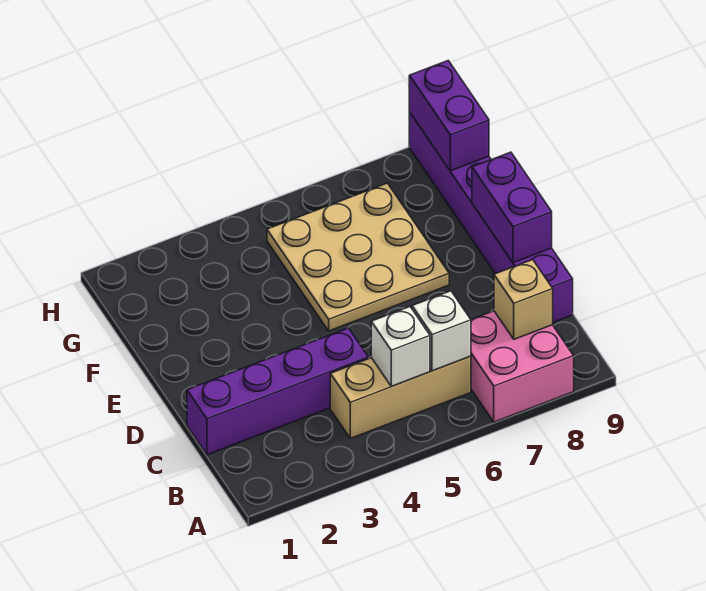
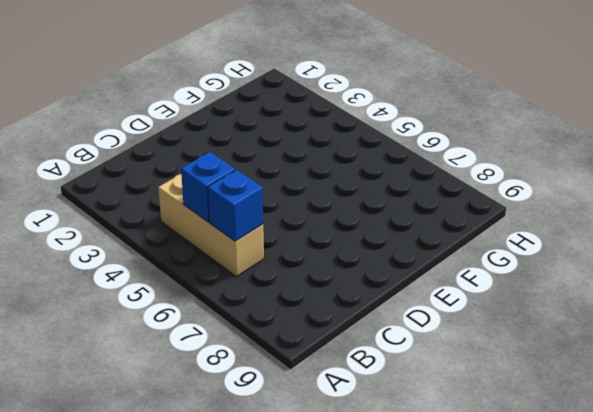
blue 1x1 brick [181,152,235,222] -> white 1x1 brick [371,307,430,386]
blue 1x1 brick [208,170,263,241] -> white 1x1 brick [412,291,471,371]
none -> pink 2x2 brick [471,311,574,422]
none -> purple 1x4 brick [187,328,368,455]

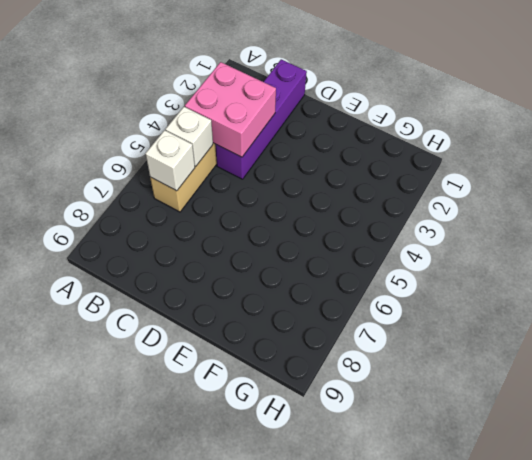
pink 2x2 brick [185,62,276,157] -> pink 2x2 brick moved to [471,311,574,422]
none -> purple 1x6 brick [409,112,573,322]
none -> tan 3x3 plate [267,183,449,331]

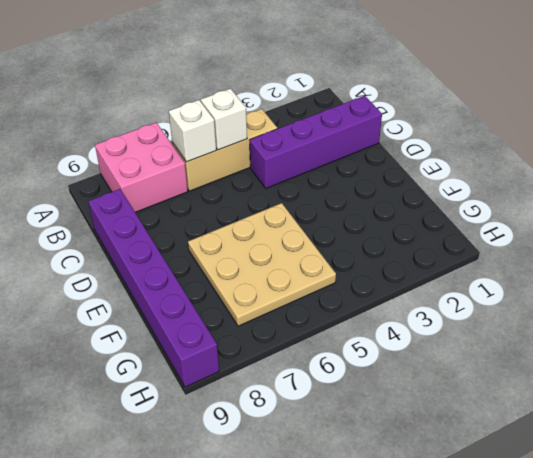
none -> tan 1x1 brick [494,259,553,339]
none -> purple 1x2 brick [472,152,552,263]

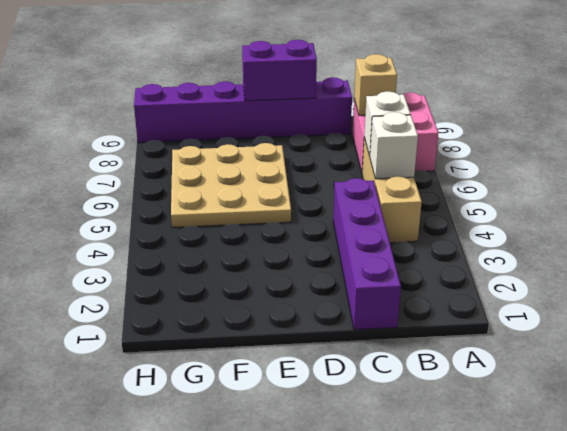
none -> purple 1x2 brick [409,61,489,171]

